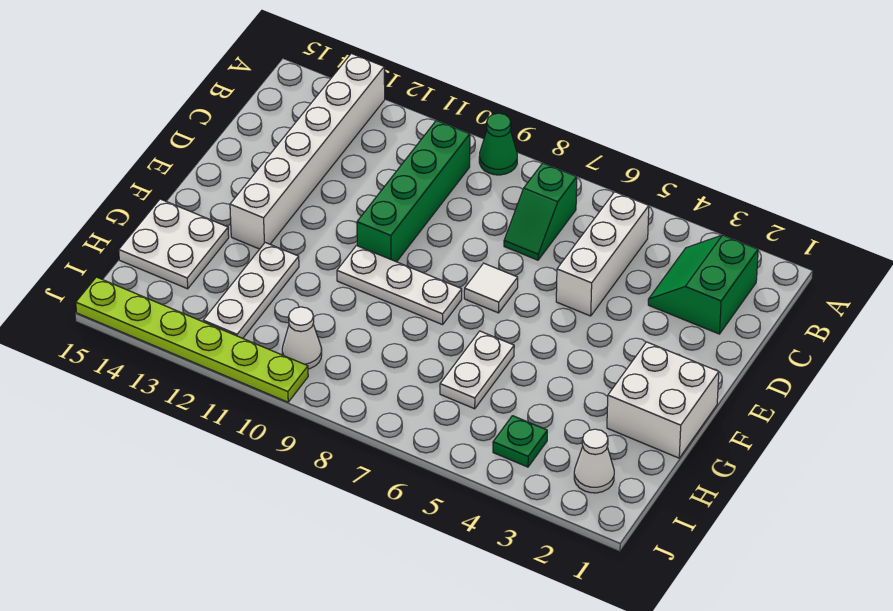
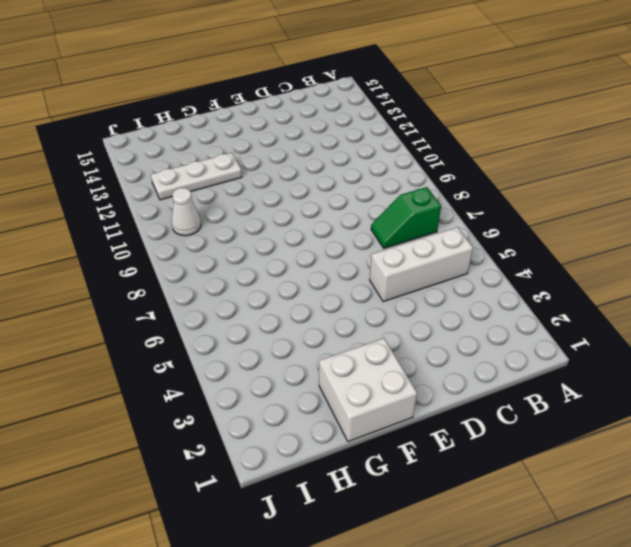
none -> green 1x1 cone [479,113,517,175]
none -> white 1x6 brick [230,53,385,249]
none -> green 2x2 slope [648,235,758,334]

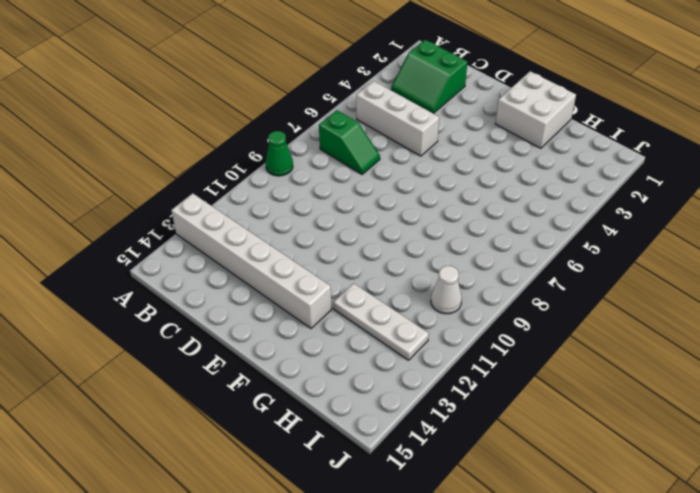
none -> green 1x4 brick [357,120,470,262]
none -> white 1x1 tile [464,263,518,313]
none -> white 1x3 plate [337,246,462,325]

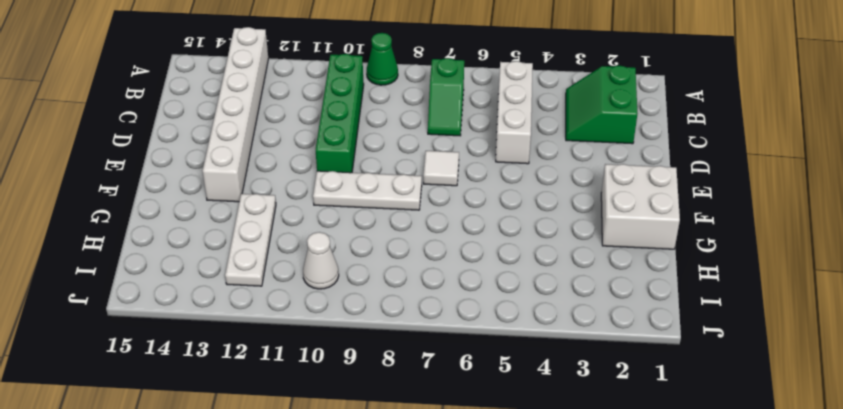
none -> white 1x2 plate [440,331,514,409]
none -> white 2x2 plate [119,199,229,289]
none -> white 1x1 cone [574,429,614,493]

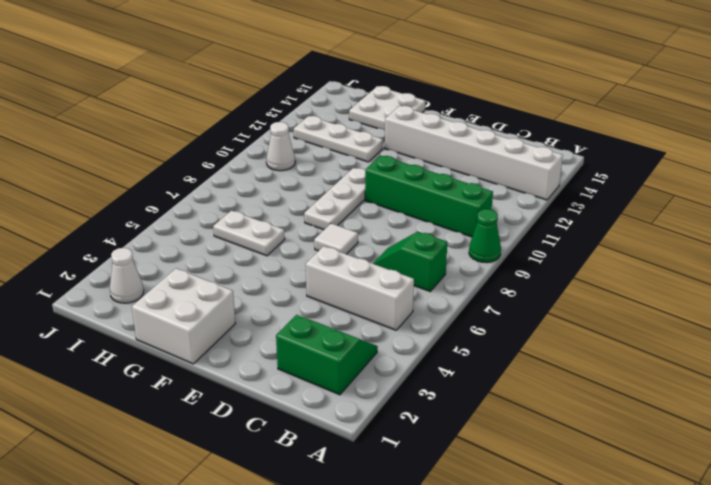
none -> green 1x1 plate [493,416,547,467]
none -> lime 1x6 plate [76,277,308,402]

